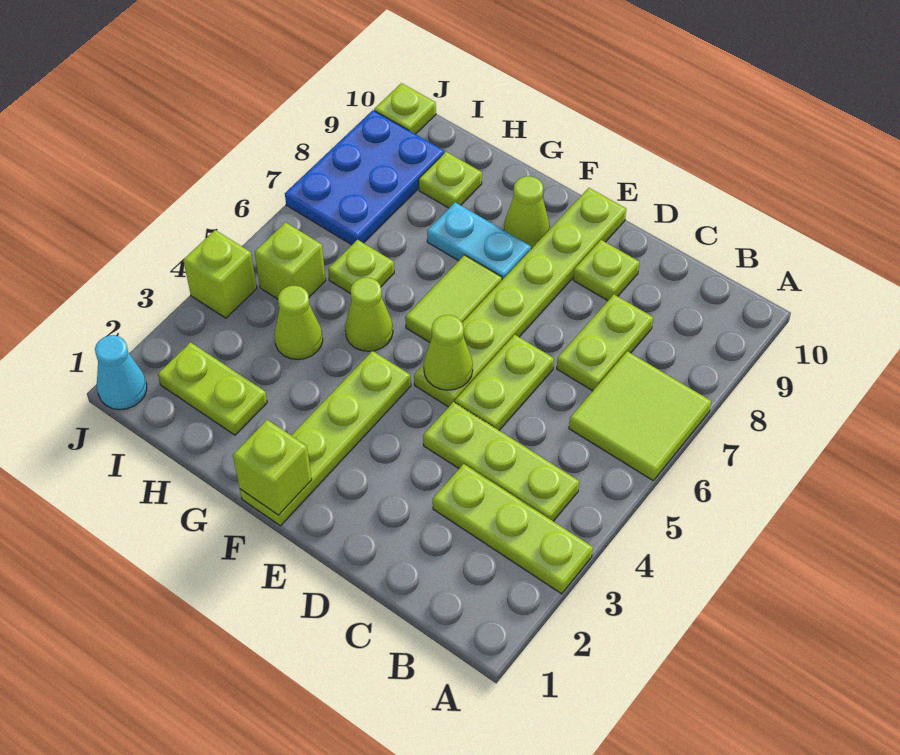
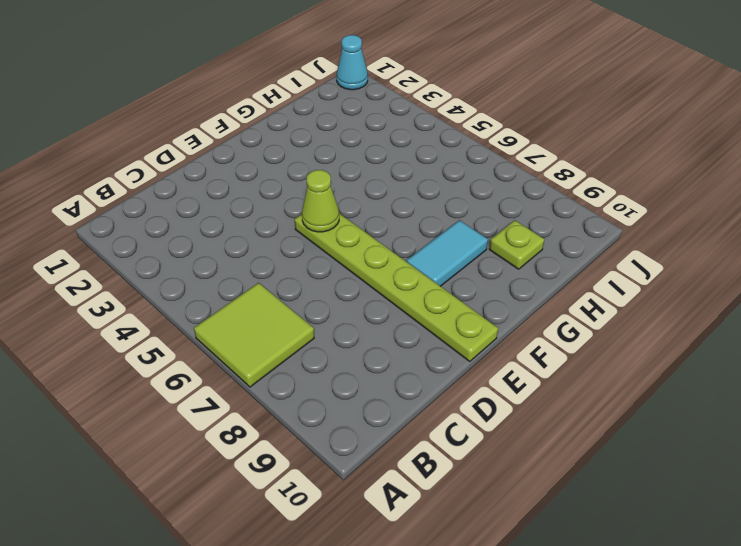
cyan 1x2 tile [407,220,488,286] -> cyan 1x2 plate [427,202,531,280]
none -> lime 1x3 plate [433,464,593,594]
none -> lime 1x3 plate [423,402,579,521]
none -> lime 1x2 plate [557,295,653,391]

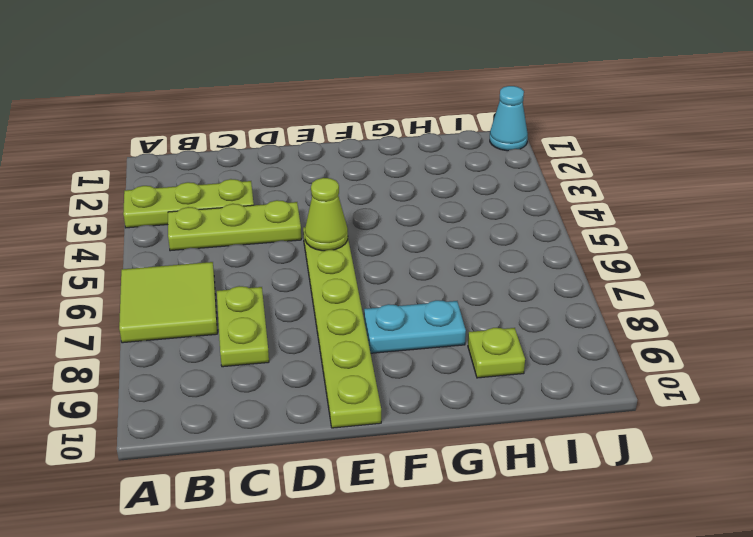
none -> lime 1x2 plate [455,335,554,430]
none -> lime 1x1 plate [573,240,640,301]
none -> lime 1x4 plate [240,351,411,526]

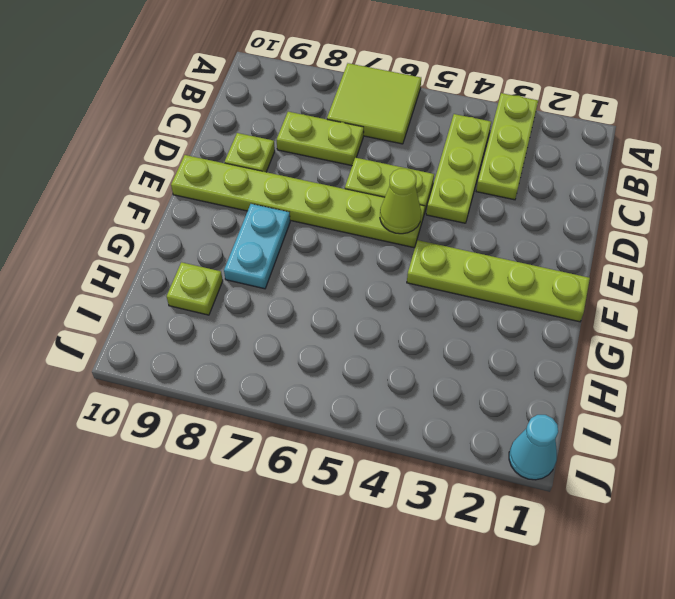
none -> lime 1x2 tile [405,255,502,342]
none -> lime 1x1 cone [504,176,550,249]
none -> lime 1x1 cone [345,278,393,351]

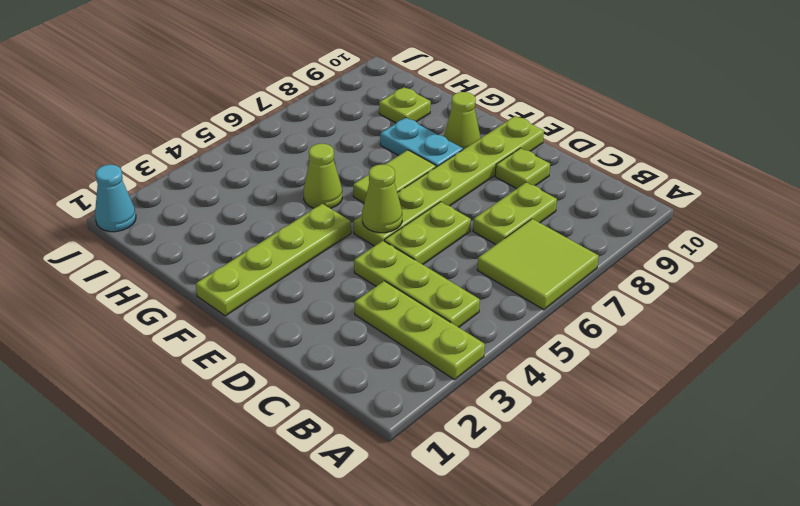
none -> lime 1x2 plate [158,342,267,435]
none -> lime 1x1 cone [274,286,323,360]
none -> lime 1x1 plate [328,240,394,294]

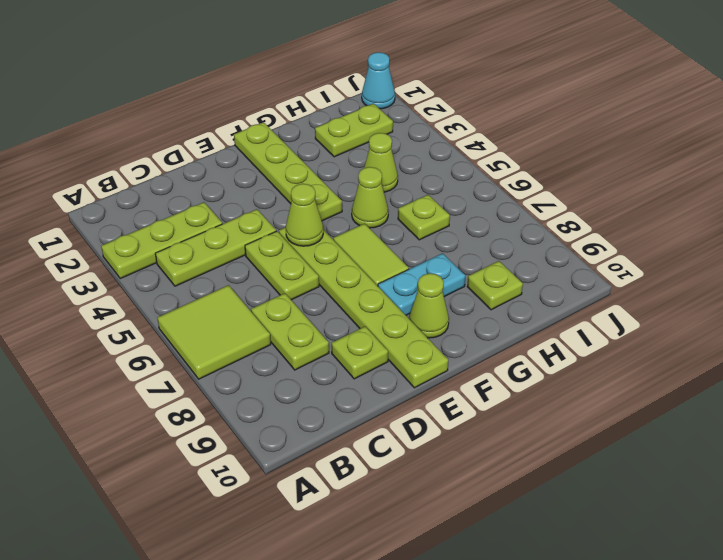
none -> lime 1x1 brick [255,222,326,299]
none -> blue 2x3 plate [285,110,444,245]
none -> lime 1x1 brick [183,230,257,318]

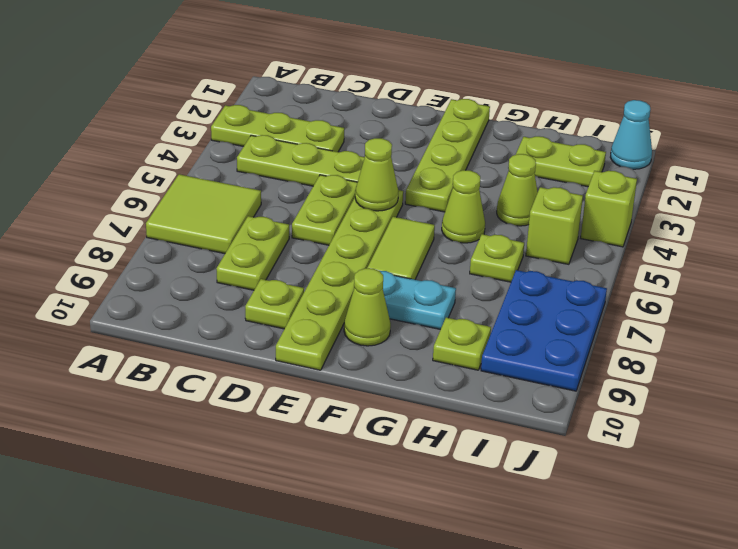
none -> lime 1x1 plate [374,83,436,134]
none -> lime 1x1 brick [233,420,312,515]

